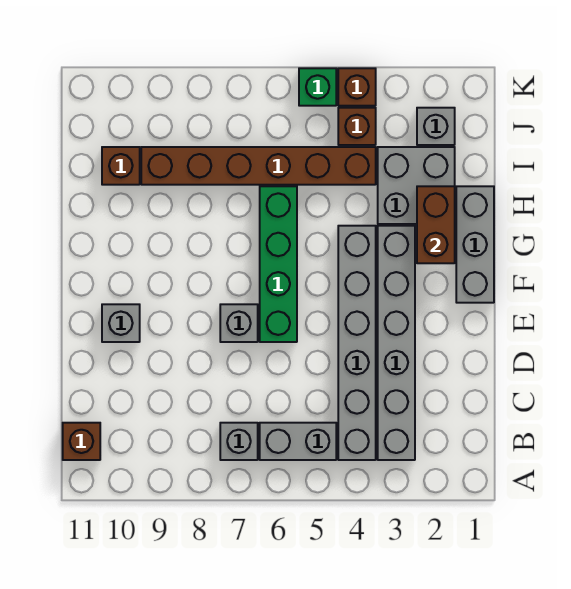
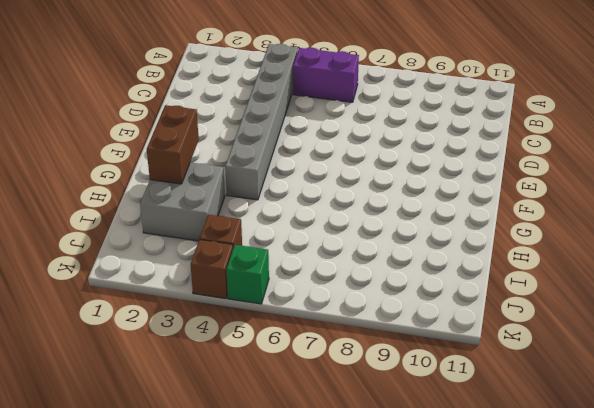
purple 1x2 brick [293,48,359,102] -> grey 1x2 brick [260,423,336,460]
none -> grey 1x6 brick [378,226,415,460]
none -> grey 1x1 brick [220,423,258,460]
none -> brown 1x1 brick [63,423,100,460]

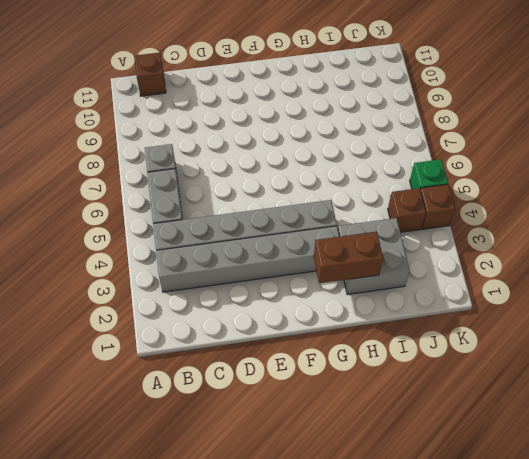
none -> green 1x4 brick [260,186,297,342]
none -> grey 1x1 brick [220,304,258,342]
none -> grey 1x1 brick [102,304,140,342]

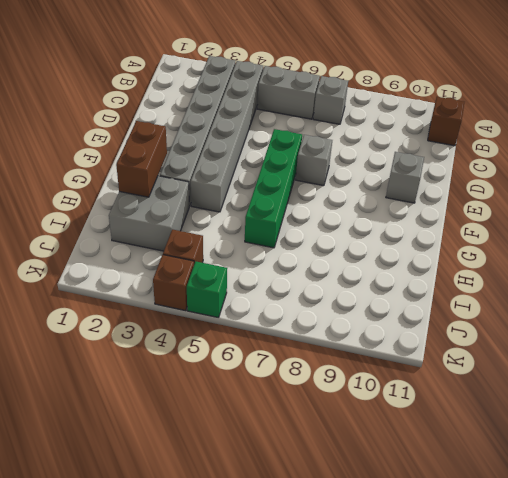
none -> grey 1x3 brick [456,186,494,303]
none -> brown 1x6 brick [141,147,376,185]
none -> brown 1x1 brick [102,147,140,185]

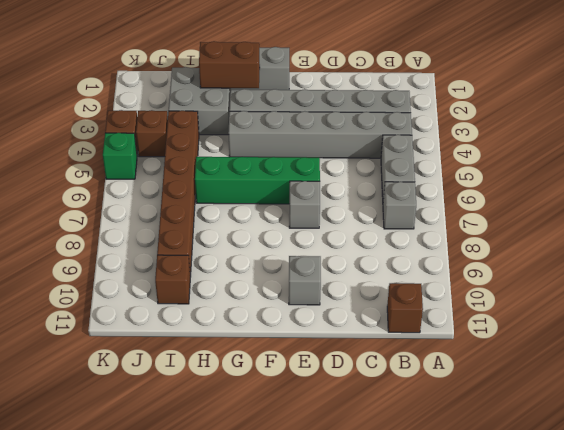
none -> grey 1x1 brick [417,108,455,145]

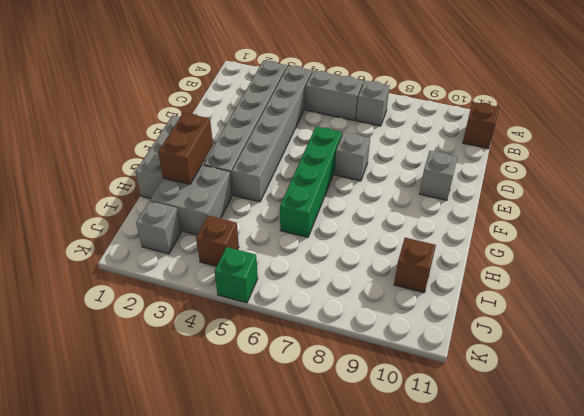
none -> brown 1x6 brick [141,147,376,185]
none -> brown 1x1 brick [338,68,376,106]

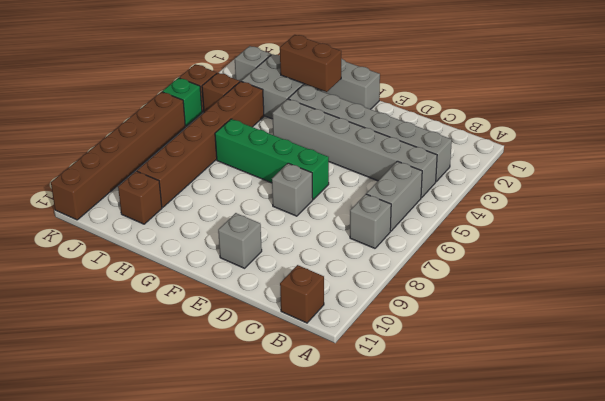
brown 1x6 brick [51,92,185,220] -> none

